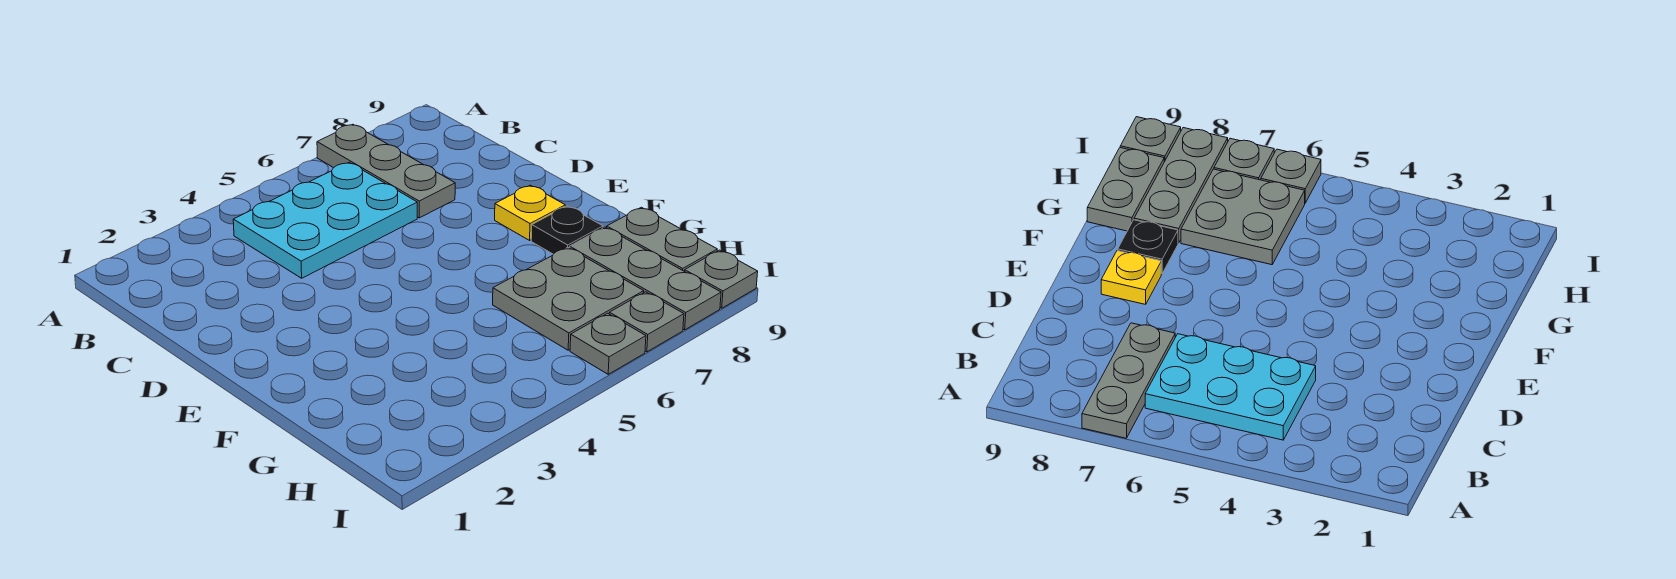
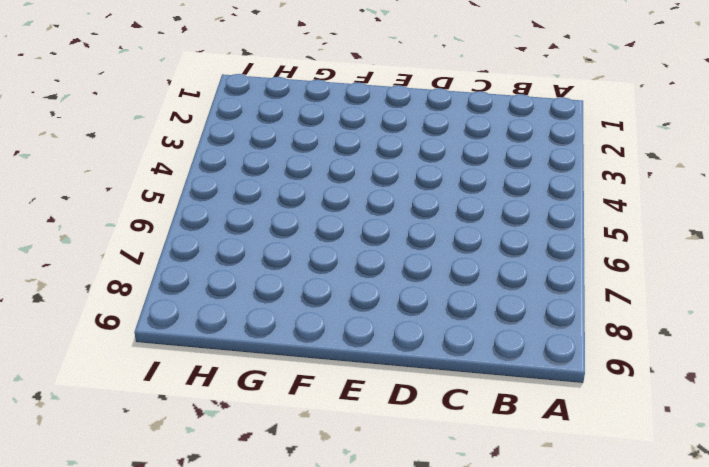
none -> grey 1x3 plate [317,124,455,218]
none -> cyan 2x3 plate [233,162,417,278]

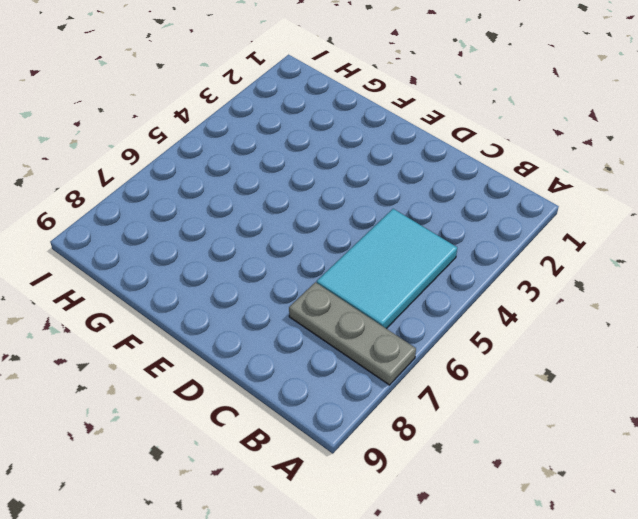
cyan 2x3 tile [317,209,457,329] -> cyan 2x3 plate [233,162,417,278]
none -> yellow 1x1 plate [495,185,565,240]
none -> black 1x1 plate [531,206,603,254]

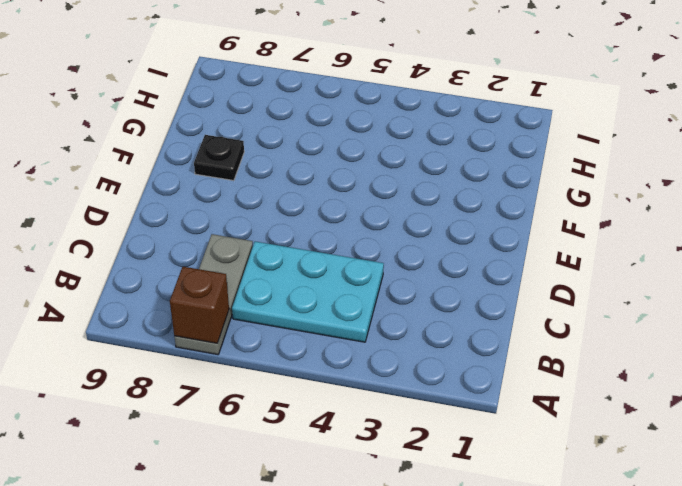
brown 1x1 brick [170,267,229,343] -> none
none -> yellow 1x1 plate [495,185,565,240]
none -> grey 2x2 plate [493,247,644,350]

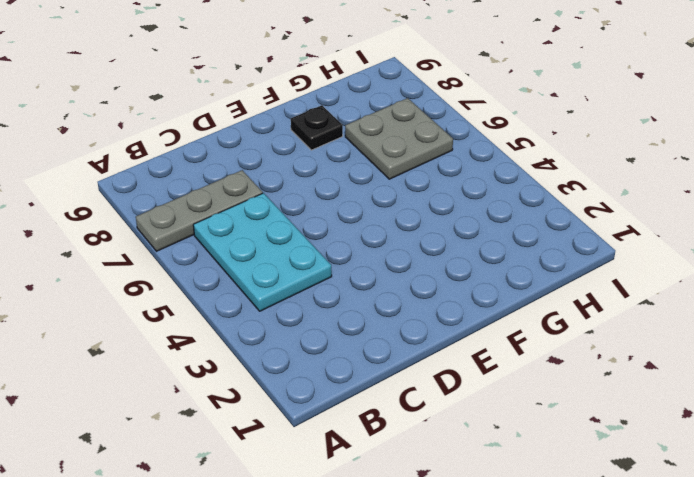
none -> yellow 1x1 plate [495,185,565,240]
none -> grey 1x3 plate [570,227,721,330]

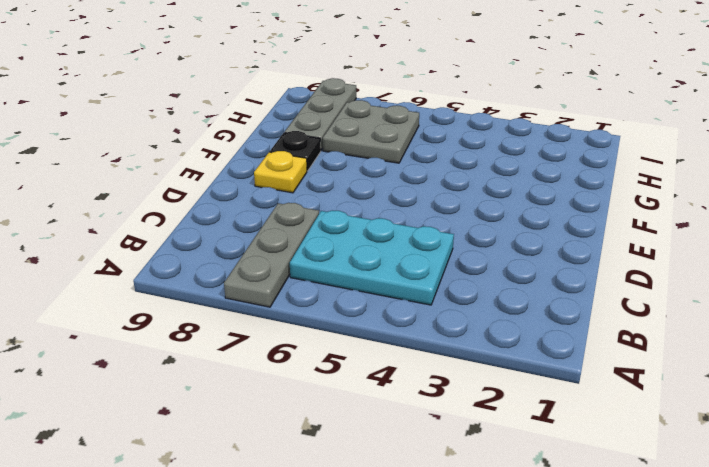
none -> grey 1x2 plate [607,207,717,271]
none -> grey 1x1 plate [570,313,646,374]

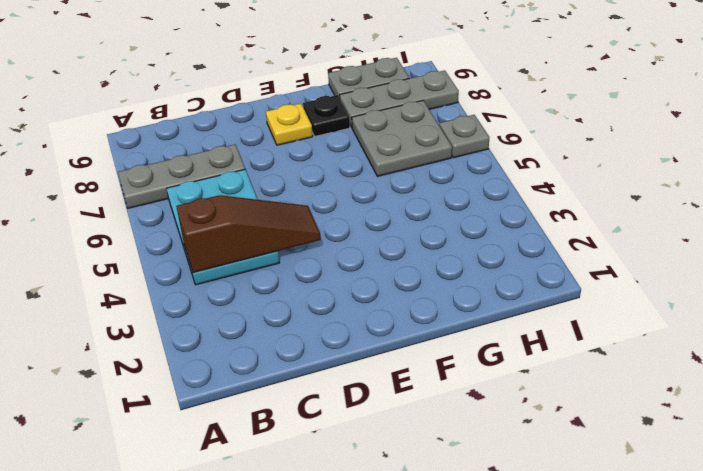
brown 1x3 slope [176,195,321,273] -> none
none -> grey 1x1 plate [609,292,684,352]
none -> grey 1x1 plate [685,250,758,308]

